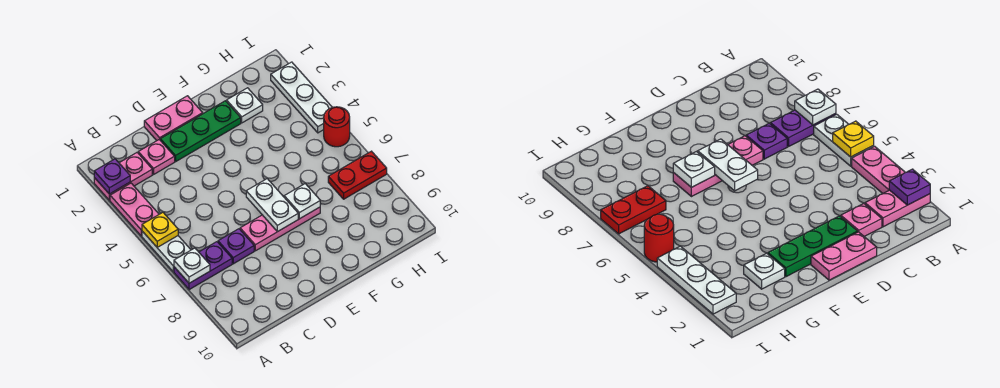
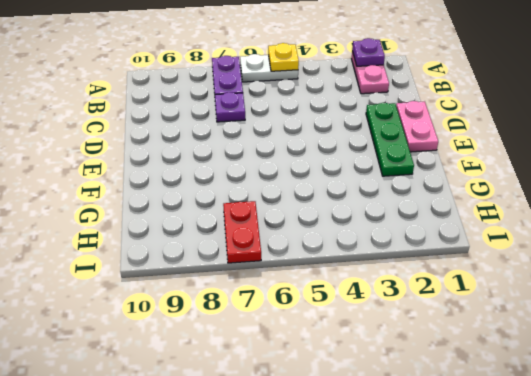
none -> pink 1x2 plate [110,183,159,236]
none -> pink 1x1 plate [138,139,175,174]
none -> pink 1x3 plate [240,207,320,251]

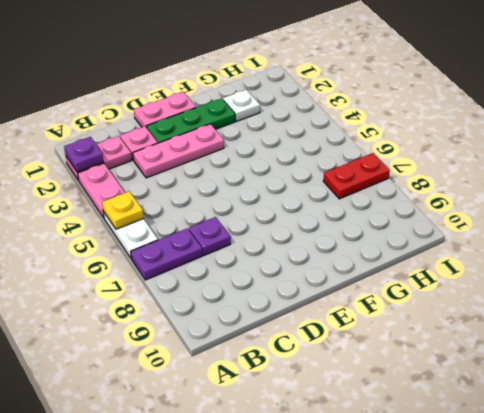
pink 1x3 plate [133,124,224,178] -> pink 1x3 plate moved to [240,207,320,251]
none -> white 1x3 plate [271,62,332,133]
none -> red 1x1 round brick [324,107,350,147]
none -> white 1x1 plate [174,248,210,283]

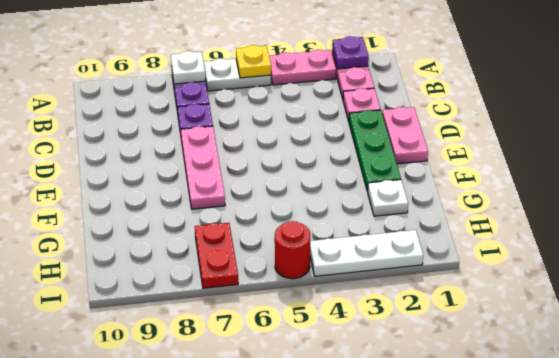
none -> white 1x2 plate [246,179,298,232]
none -> white 1x1 plate [284,184,320,219]

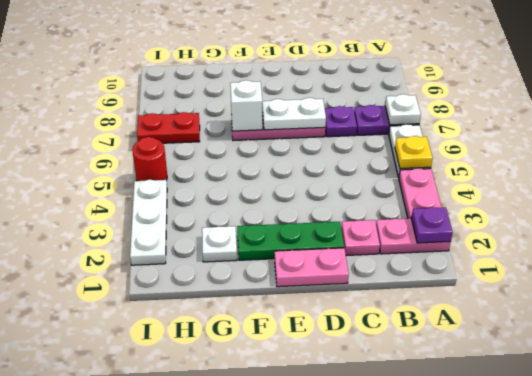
white 1x2 plate [262,98,326,130] -> white 1x2 plate turned to [246,179,298,232]
white 1x1 brick [230,80,262,131] -> white 1x1 plate [284,184,320,219]

